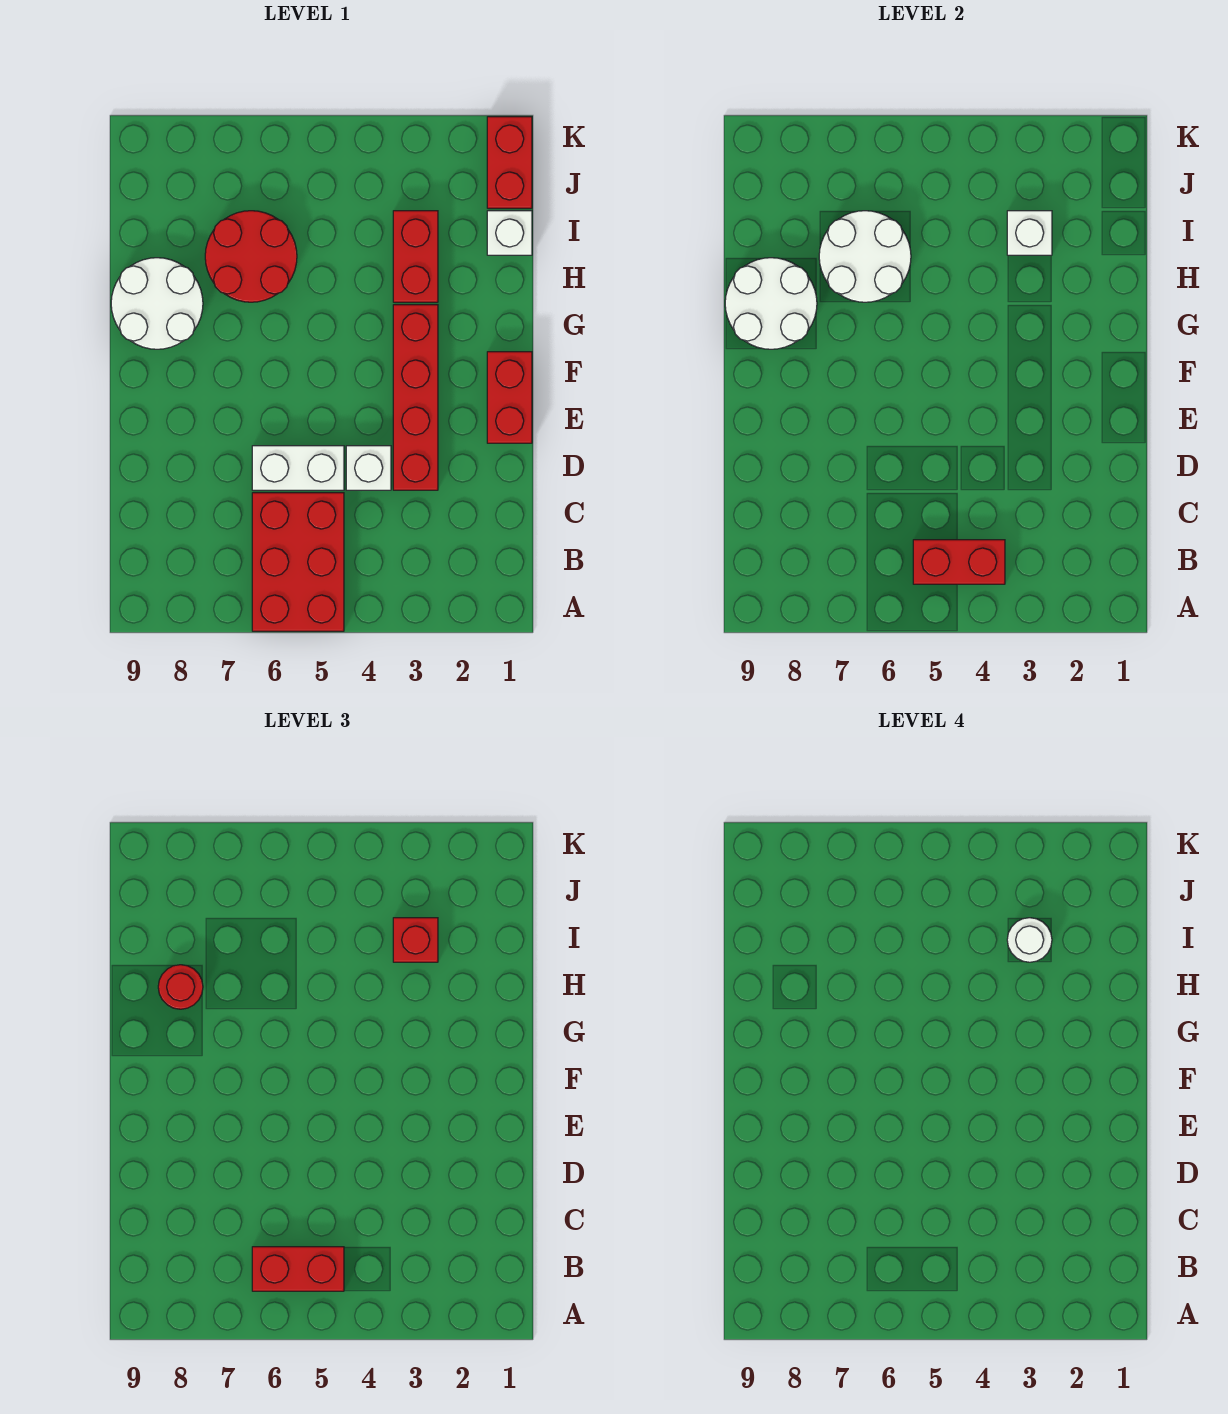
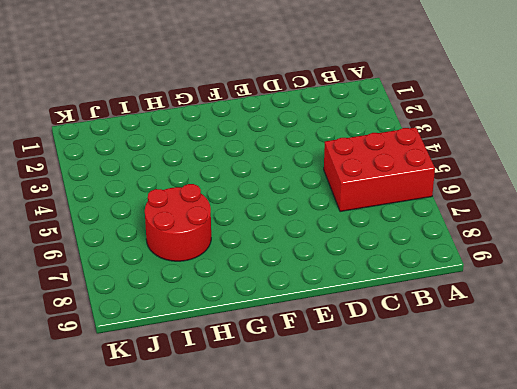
none -> red 1x4 brick [393,305,438,490]
none -> white 1x1 brick [346,446,391,490]
none -> white 1x2 brick [252,446,344,490]

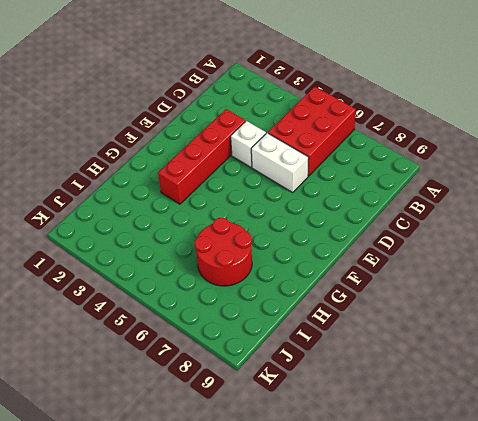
none -> red 1x2 brick [487,352,532,443]
none -> white 2x2 round brick [111,258,203,349]
none -> red 1x2 brick [393,211,438,302]

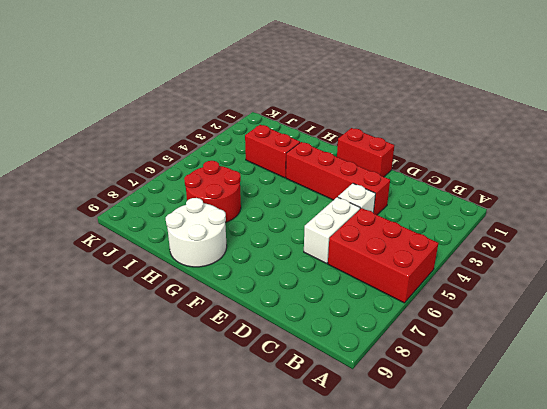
none -> white 1x1 brick [487,211,532,255]
none -> red 1x2 brick [487,117,532,208]
none -> red 1x2 brick [913,540,1005,584]

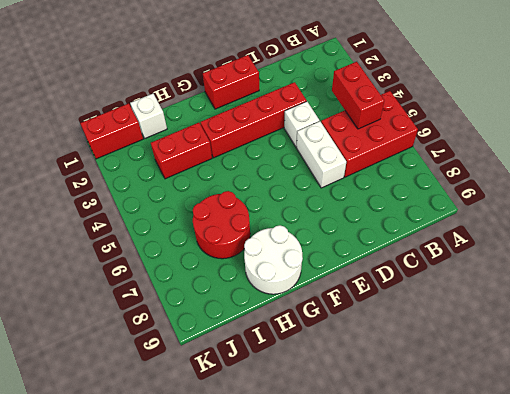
none -> white 2x2 round brick [725,258,817,349]
none -> white 2x2 round brick [819,211,911,302]
none -> white 1x1 brick [1007,211,1052,255]

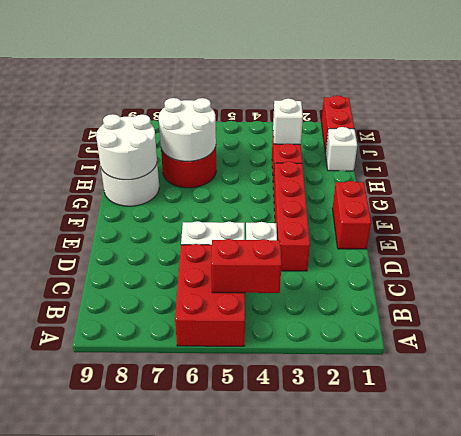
none -> red 1x2 brick [252,1247,344,1291]
none -> red 1x1 round brick [158,965,203,1009]
none -> red 1x1 brick [393,918,438,962]

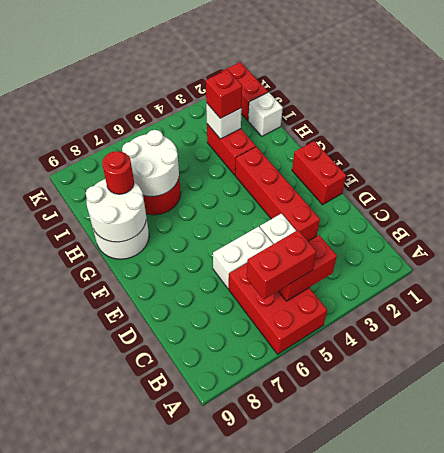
none -> white 1x1 round brick [1007,918,1052,962]

